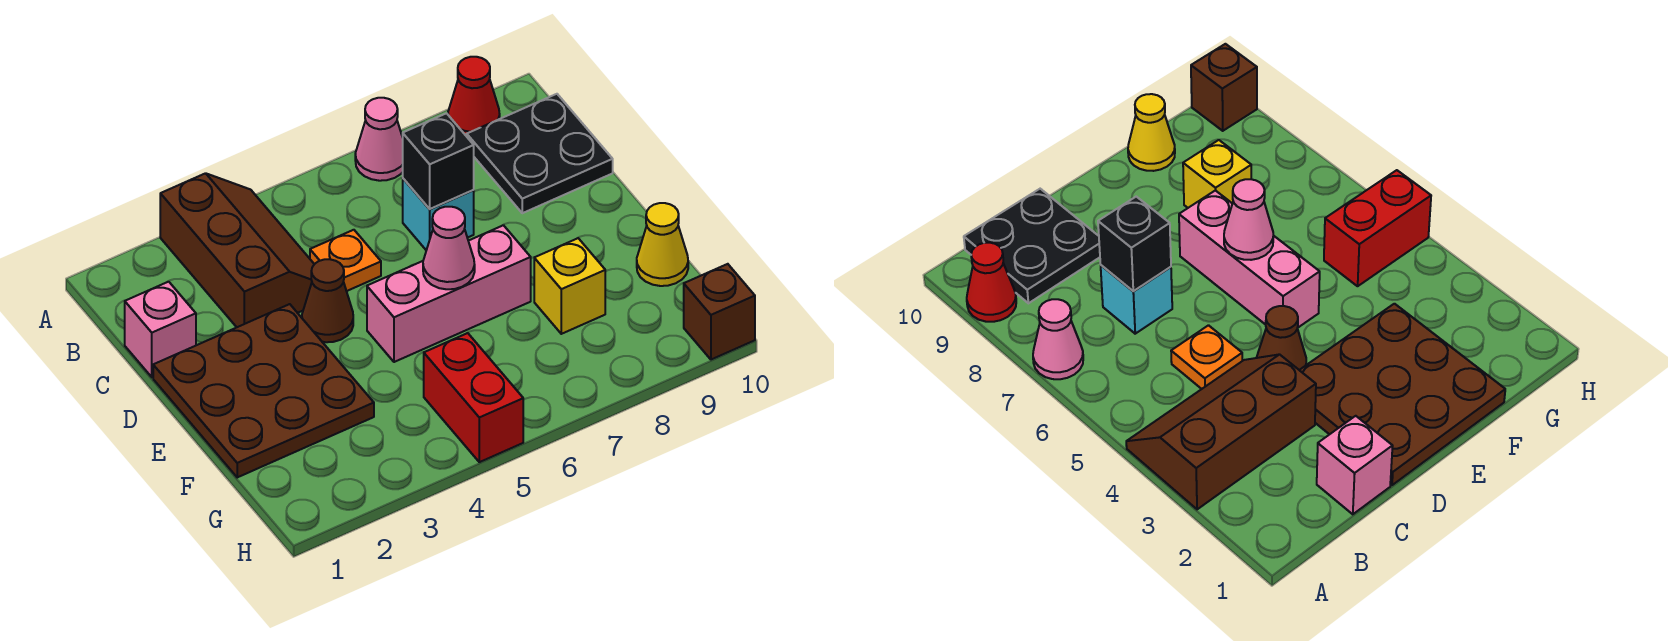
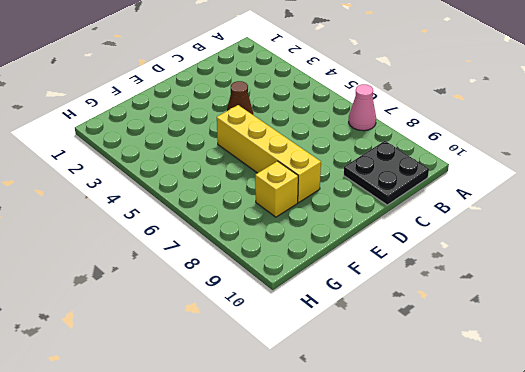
yellow 1x4 brick [217,105,321,202] -> pink 1x3 brick [367,225,531,362]
none -> brown 2x3 slope [160,173,314,327]
none -> red 1x1 cone [448,57,500,136]
none -> pink 1x1 brick [125,282,196,377]

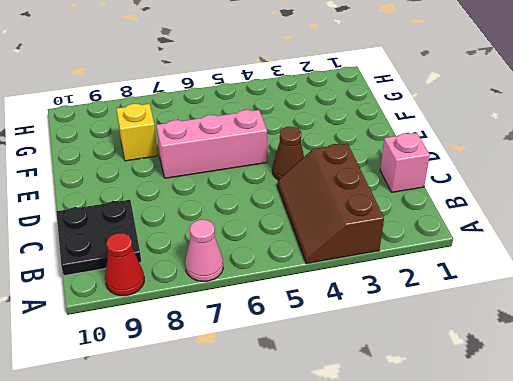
none -> orange 1x1 plate [310,230,381,291]
none -> cyan 1x1 brick [403,179,474,250]
none -> brown 3x3 plate [153,304,374,477]

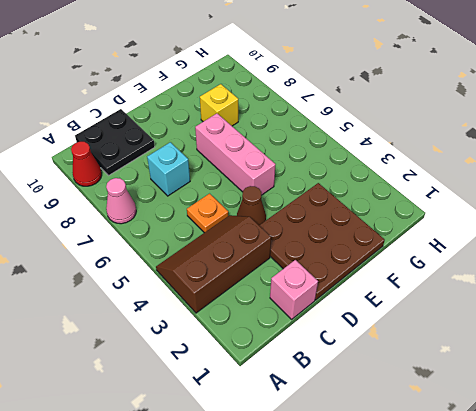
none -> yellow 1x1 cone [637,203,688,286]
none -> red 1x2 brick [424,333,523,462]
none -> brown 1x1 brick [684,264,755,360]

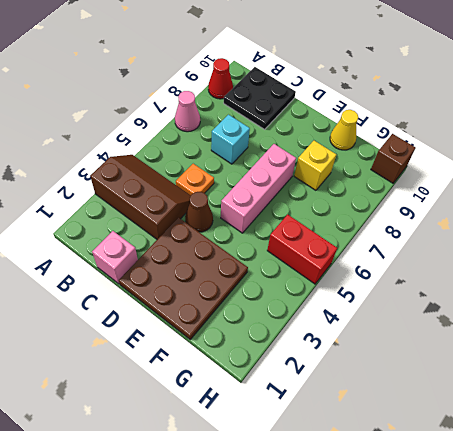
none -> black 1x1 brick [403,113,474,209]
none -> pink 1x1 cone [423,207,475,289]

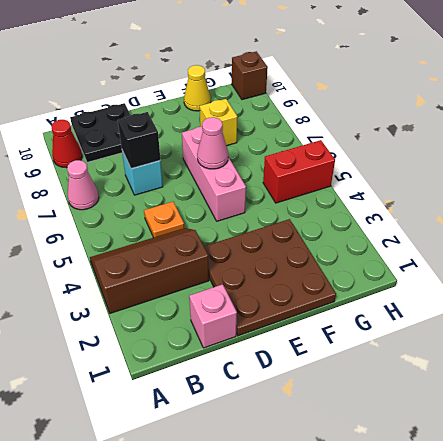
none -> brown 1x1 cone [302,259,353,342]

